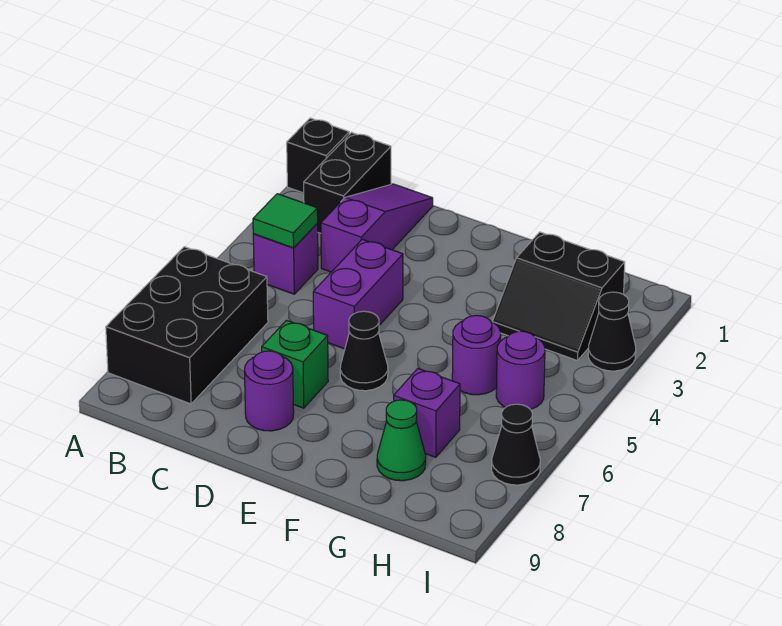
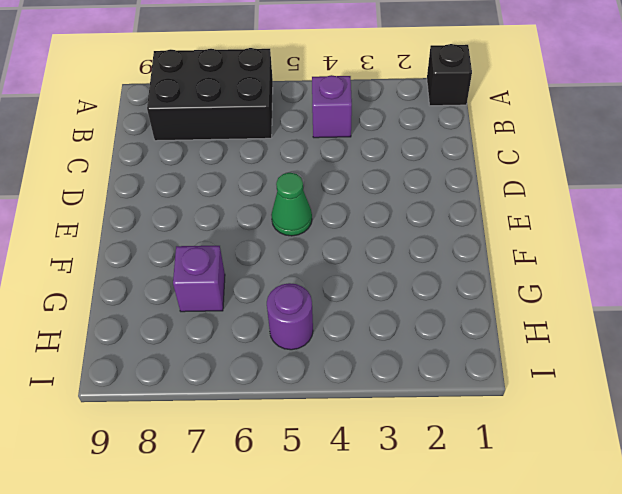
green 1x1 cone [271,173,312,236] -> green 1x1 cone moved to [377,400,426,481]
none -> black 1x2 brick [304,133,391,233]
none -> purple 1x3 slope [321,184,433,272]
none -> purple 1x2 brick [313,239,403,349]

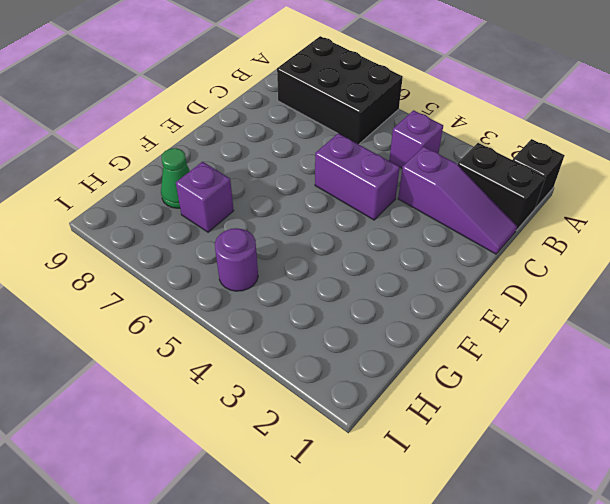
none -> green 1x1 brick [262,320,328,408]
none -> purple 1x1 round brick [244,351,294,431]
none -> black 1x1 cone [340,311,388,391]

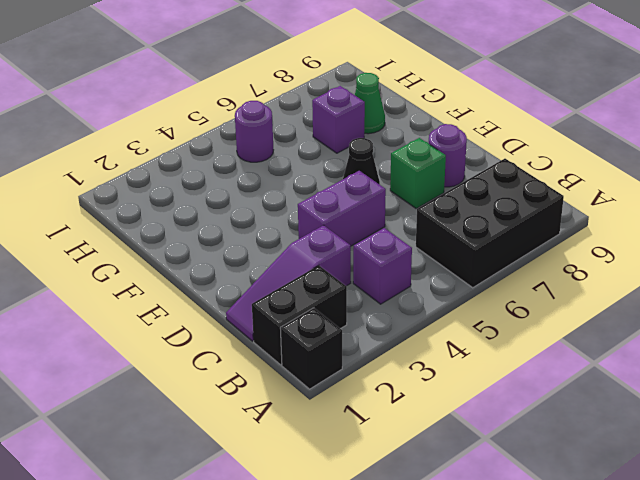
none -> black 2x2 slope [493,232,625,361]
none -> purple 1x1 round brick [452,315,501,395]
none -> black 1x1 cone [588,292,636,371]

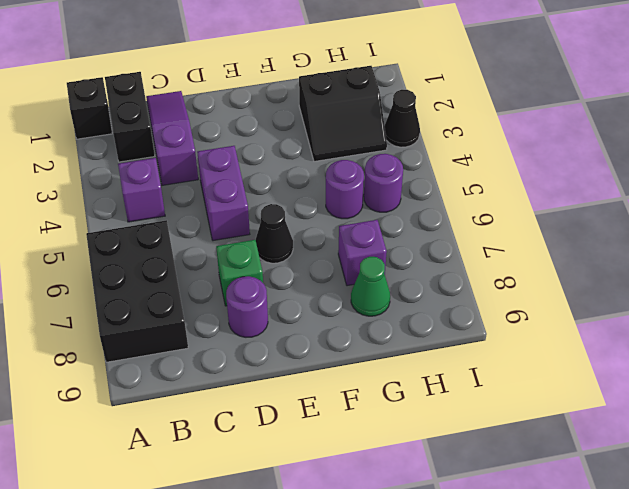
none -> black 1x1 cone [492,404,540,485]
none -> green 1x1 tile [253,194,318,248]

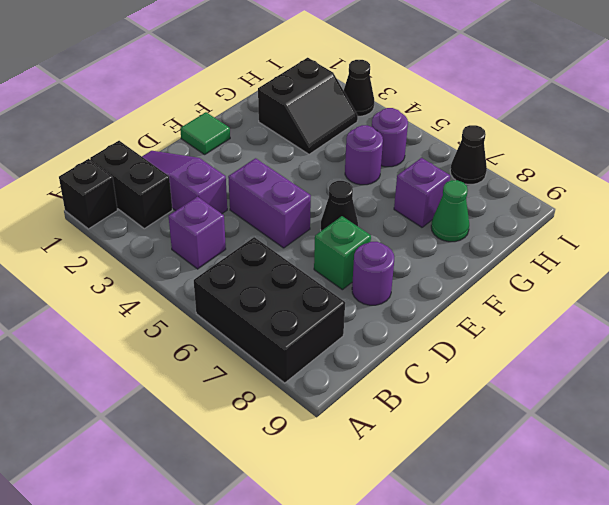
green 1x1 tile [180,112,230,155] -> green 1x1 tile moved to [253,194,318,248]

